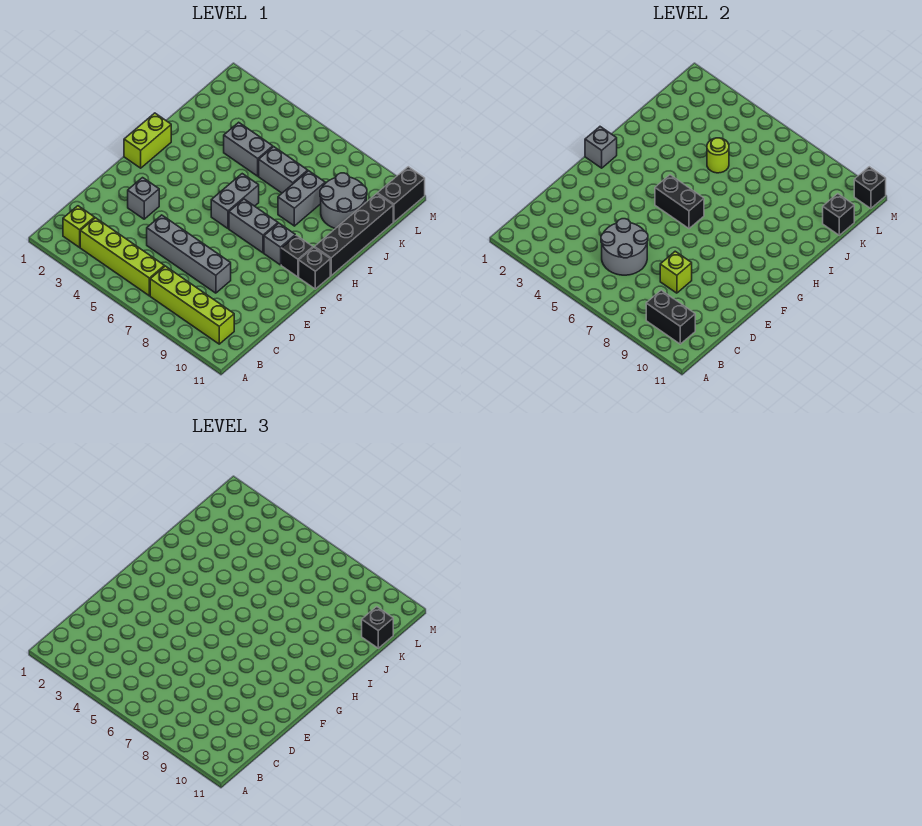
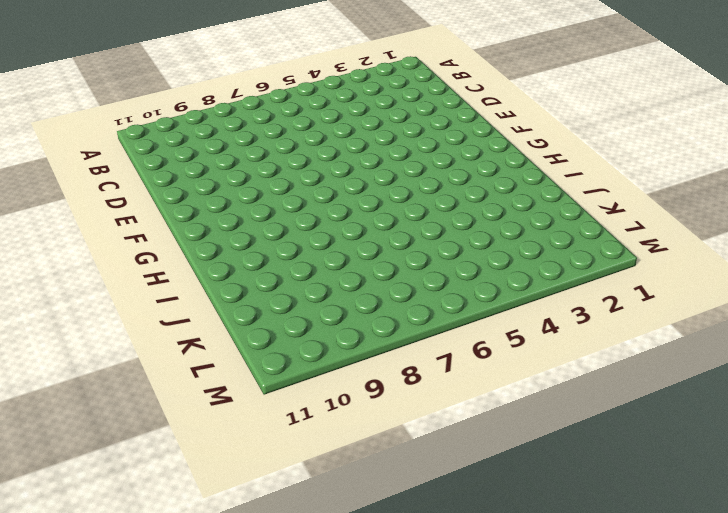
none -> lime 1x1 brick [63,206,95,247]
none -> lime 1x4 brick [80,218,164,296]
none -> lime 1x4 brick [150,266,234,344]

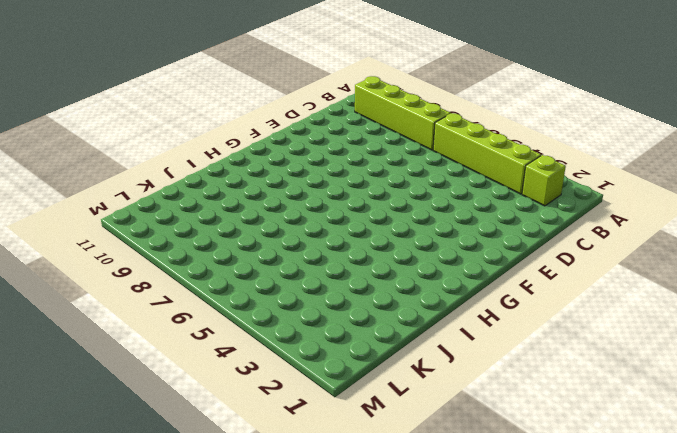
none -> grey 1x4 brick [147,215,231,293]
none -> grey 1x1 brick [128,178,159,219]
none -> lime 1x2 brick [124,113,171,168]

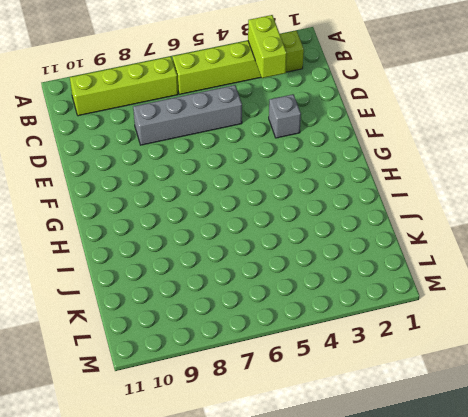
lime 1x2 brick [248,15,287,78] -> lime 1x2 brick moved to [124,113,171,168]
none -> grey 1x2 brick [211,174,259,229]
none -> grey 1x2 brick [229,199,278,253]
none -> grey 1x1 brick [264,223,295,265]

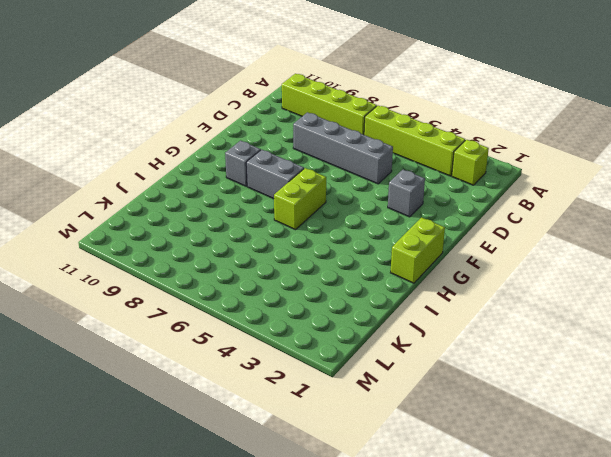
lime 1x2 brick [274,168,326,230] -> grey 1x2 brick [211,174,259,229]
none -> black 1x1 brick [281,235,313,277]
none -> black 1x1 brick [299,247,330,289]
none -> black 1x4 brick [315,194,393,276]

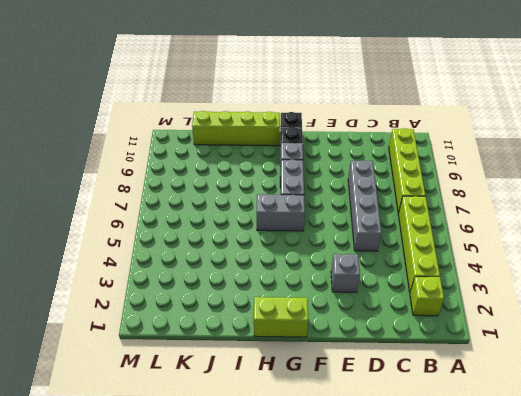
lime 1x4 brick [192,111,280,146] -> black 1x4 brick [315,194,393,276]
none -> grey 1x2 brick [278,171,325,226]
none -> grey 1x2 brick [224,122,273,176]
none -> grey 1x2 brick [259,147,308,193]

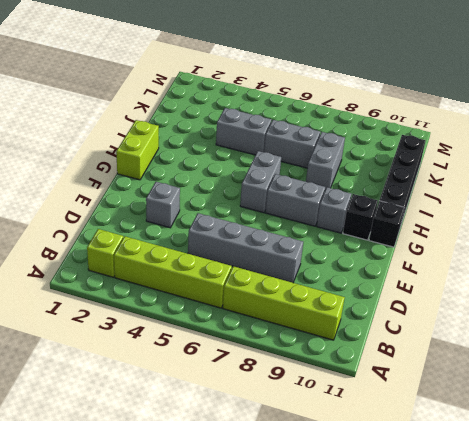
none -> grey 2x2 round brick [320,173,367,229]
none -> black 1x2 brick [377,167,425,222]
none -> black 1x2 brick [646,290,695,344]

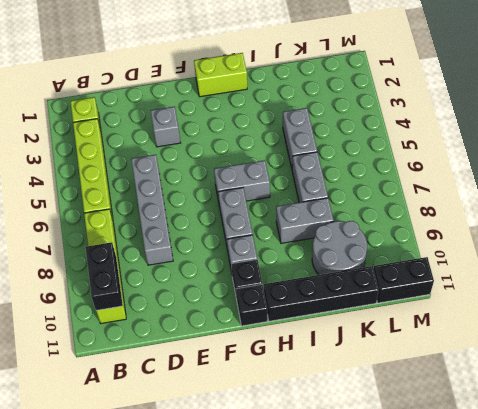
none -> grey 2x2 round brick [601,219,648,275]
none -> lime 1x1 brick [660,251,692,293]
none -> grey 1x1 brick [585,127,617,168]

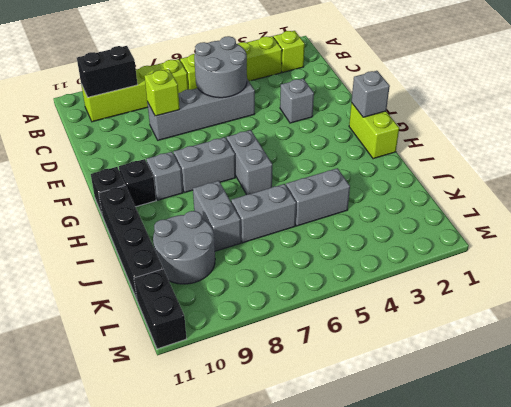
none -> black 1x2 brick [655,175,704,229]
none -> lime 1x1 round brick [707,138,729,173]
none -> black 1x1 brick [823,194,854,235]

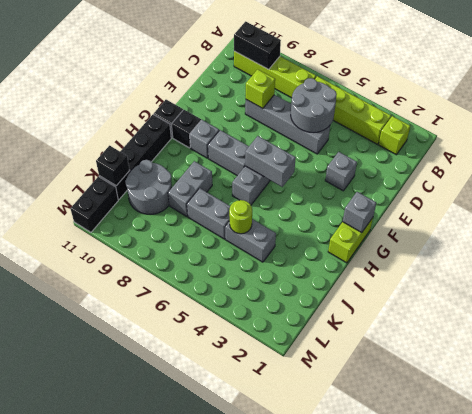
grey 1x2 brick [245,136,296,187] -> black 1x2 brick [655,175,704,229]
none -> black 1x1 brick [854,167,886,209]
none -> black 1x1 brick [362,607,393,648]

